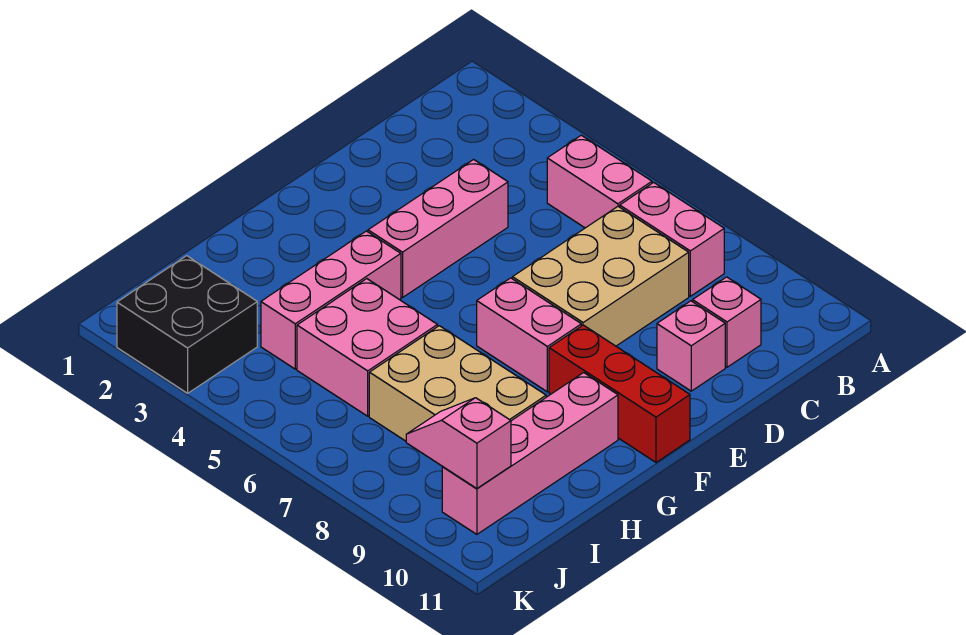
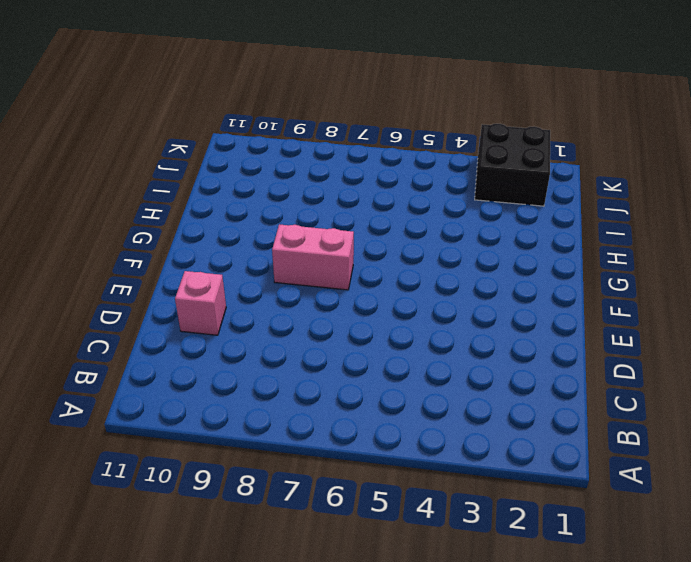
none -> pink 1x2 brick [547,135,652,228]
none -> pink 1x2 brick [620,182,724,296]
none -> tan 2x3 brick [512,207,689,346]

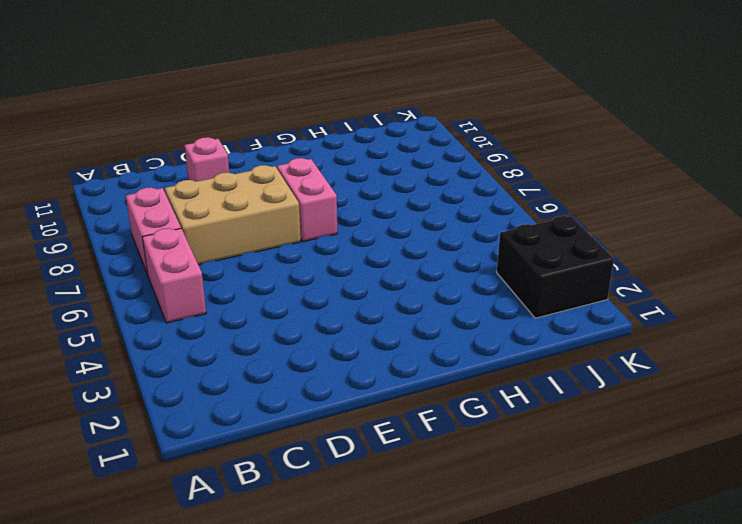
none -> pink 1x1 brick [693,277,761,367]
none -> pink 1x3 brick [368,160,508,297]
none -> red 1x3 brick [549,325,690,462]

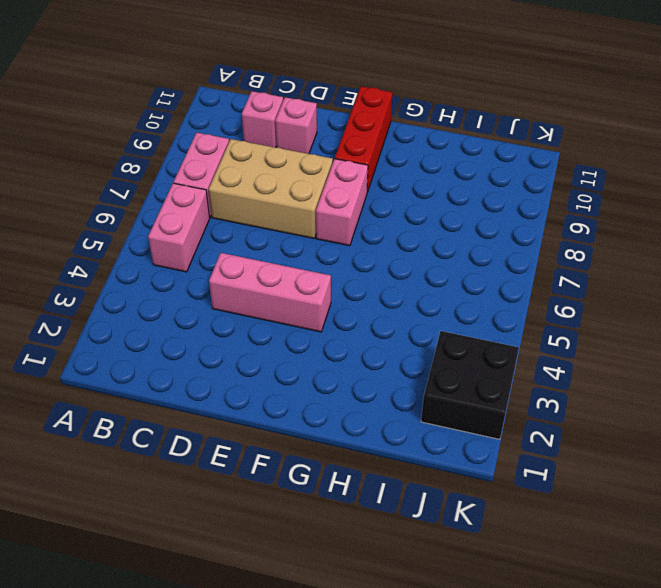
none -> pink 1x3 brick [261,231,401,369]
none -> pink 1x4 brick [442,373,618,534]
none -> pink 2x2 brick [297,279,438,416]

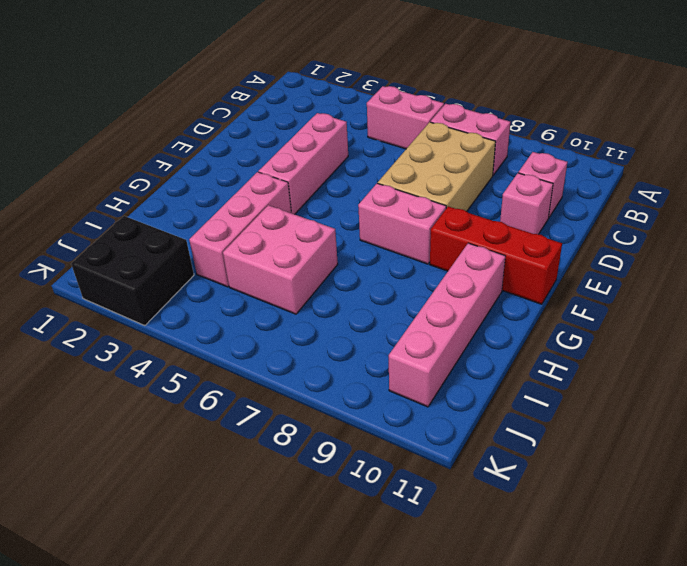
none -> tan 2x3 brick [369,326,546,441]
none -> pink 1x2 slope [406,398,511,489]

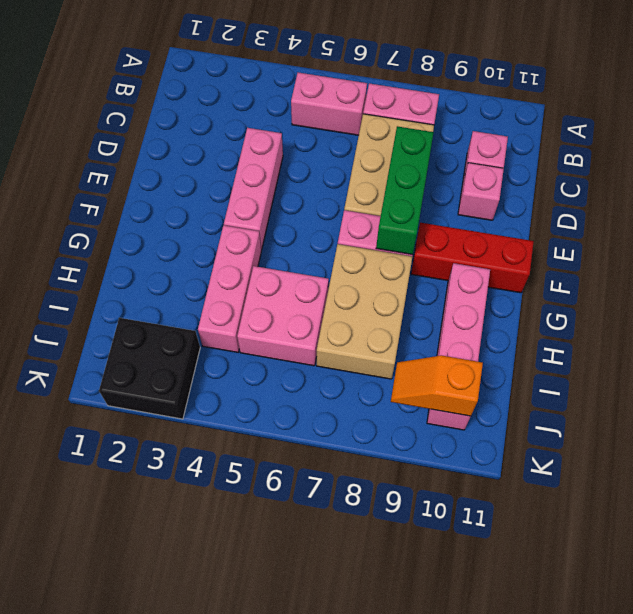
green 1x3 brick [376,126,434,255] -> none
tan 2x3 brick [317,244,412,379] -> tan 2x3 brick turned to [369,326,546,441]
orange 1x2 slope [391,355,483,416] -> pink 1x2 slope [406,398,511,489]

